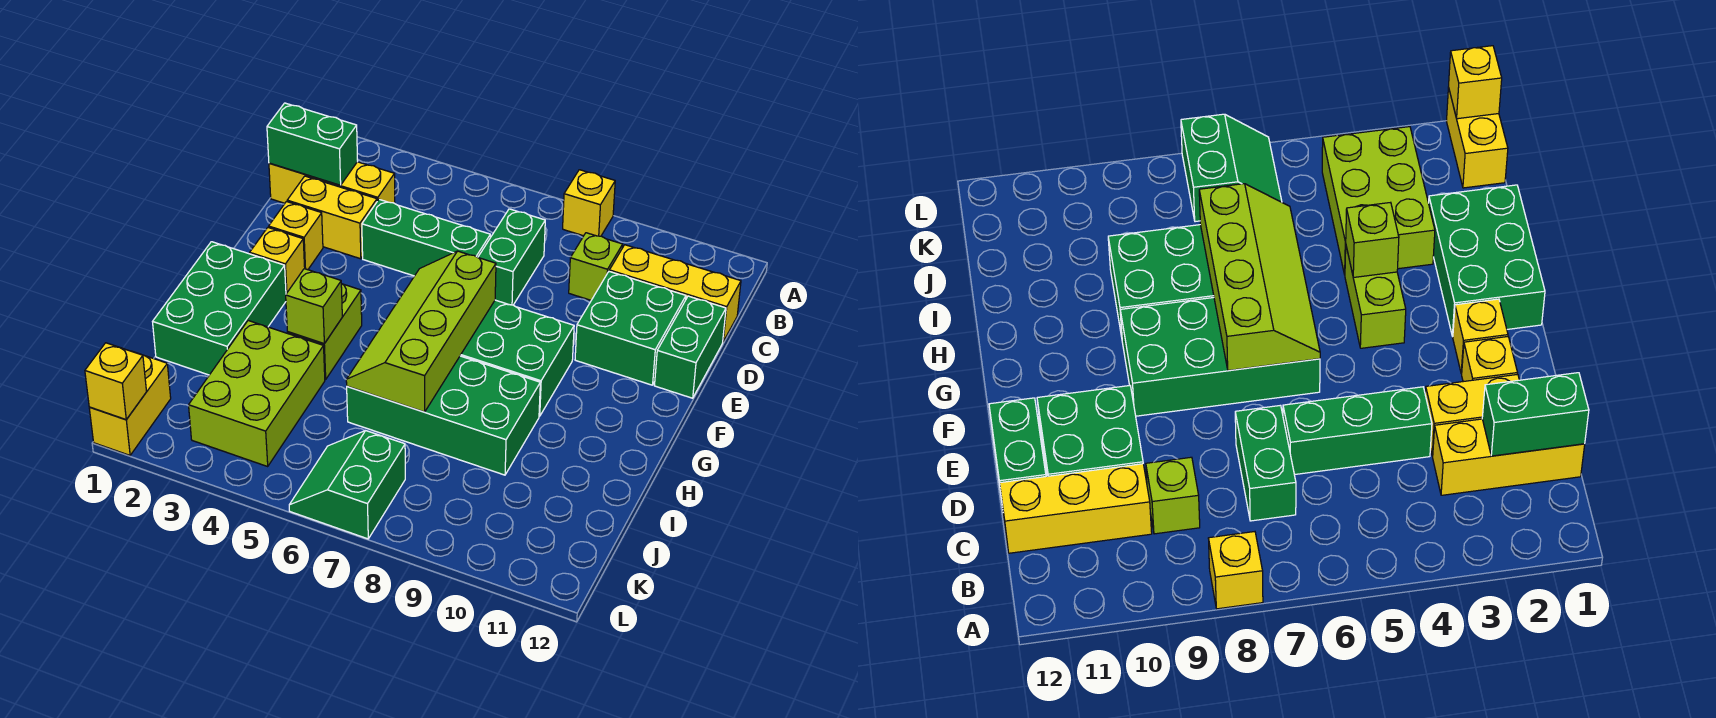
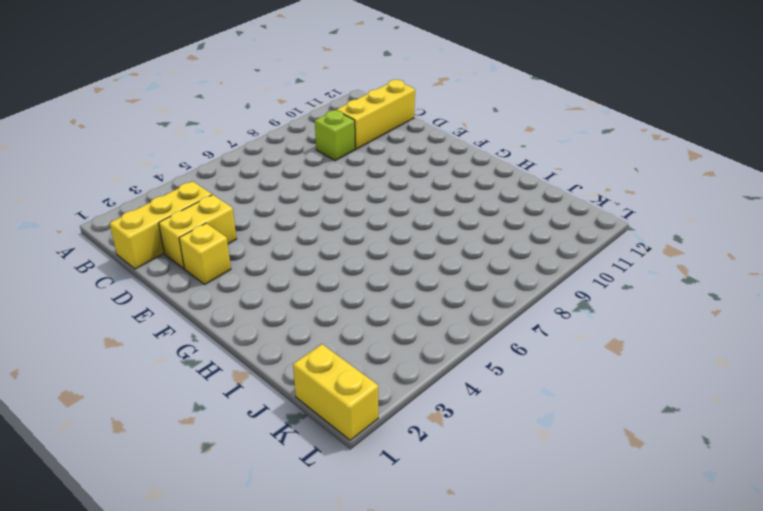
none -> yellow 1x1 brick [563,170,615,236]
none -> green 1x2 brick [478,209,545,305]
none -> green 1x3 brick [362,199,490,276]

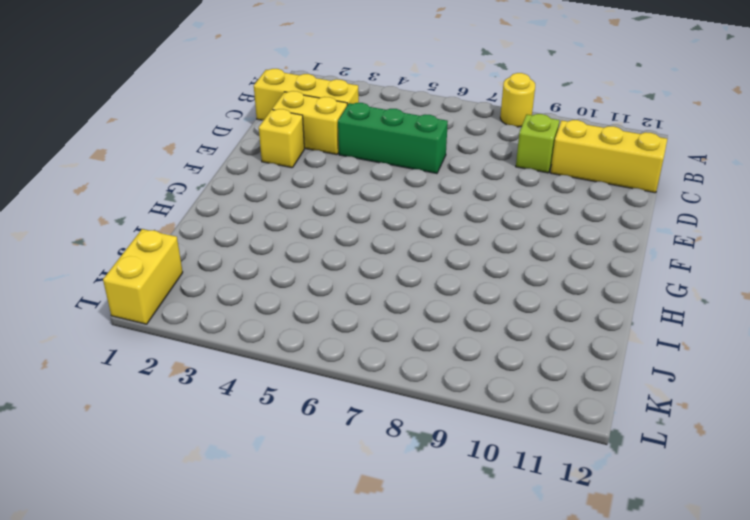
yellow 1x1 round brick [500,73,535,127] -> yellow 1x1 brick [563,170,615,236]
none -> green 1x2 brick [478,209,545,305]
none -> green 2x2 brick [575,272,686,385]
none -> green 1x2 brick [655,296,726,398]

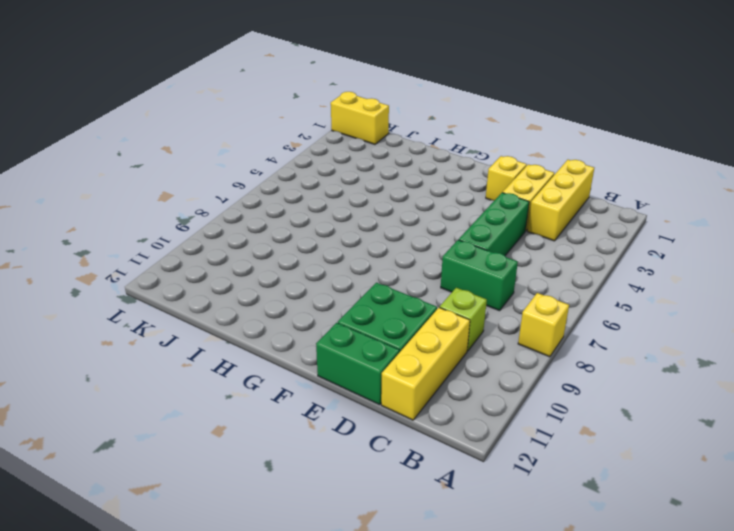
none -> yellow 1x1 brick [250,227,305,294]
none -> green 2x4 brick [460,300,574,416]
none -> green 2x3 brick [153,242,286,375]

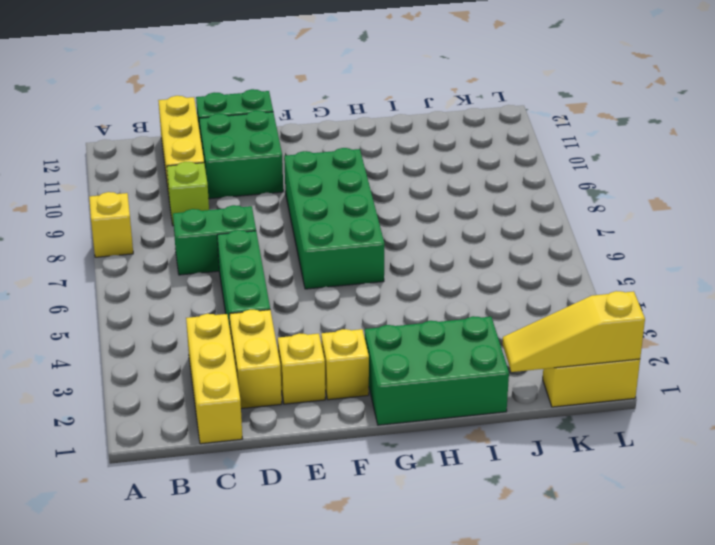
yellow 1x3 slope [502,291,645,372] -> yellow 1x1 brick [85,343,147,420]
none -> lime 1x2 brick [287,284,362,379]
none -> green 2x4 brick [347,356,540,475]
none -> lime 2x3 brick [189,321,325,466]

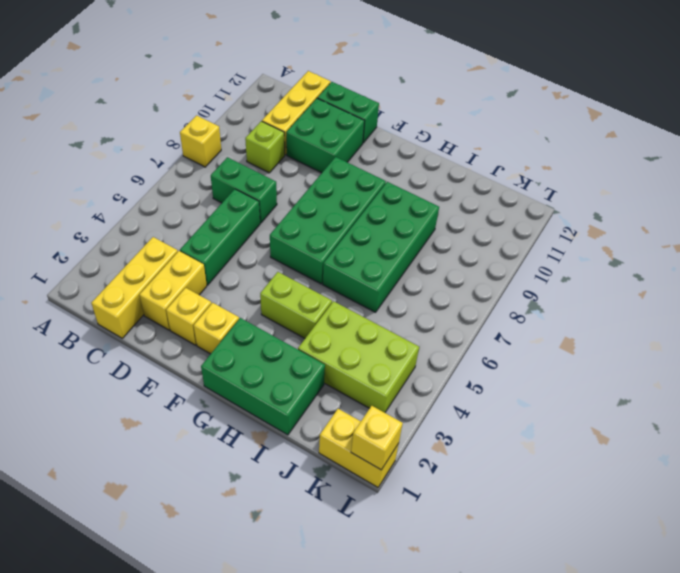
none -> green 2x2 slope [289,431,405,539]
none -> green 1x2 brick [267,103,358,185]
none -> lime 2x4 slope [346,251,496,412]

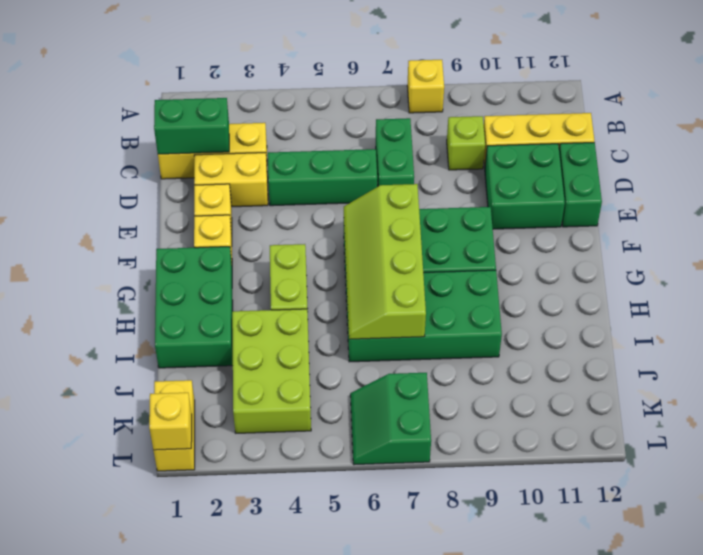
none -> lime 1x1 brick [286,269,342,344]

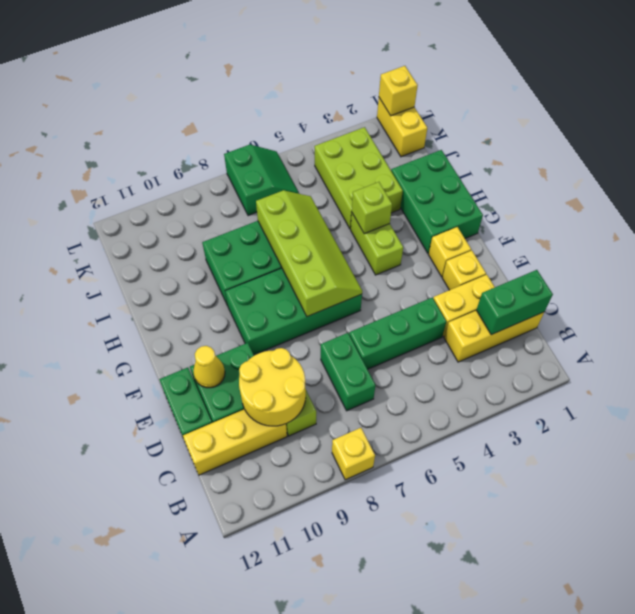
yellow 2x2 round brick [239,348,306,426] -> none
yellow 1x1 cone [193,346,225,388] -> none

